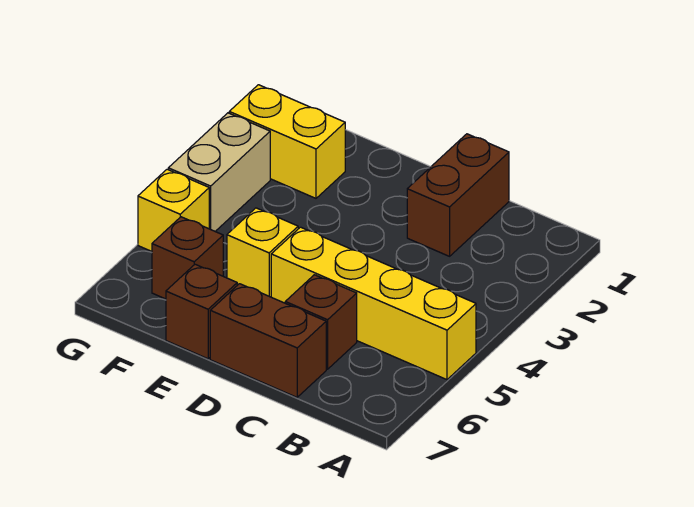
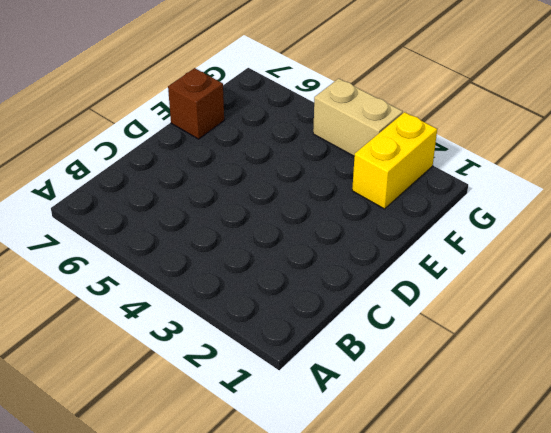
none -> yellow 1x4 brick [271,227,476,380]
none -> brown 1x2 brick [407,134,509,256]

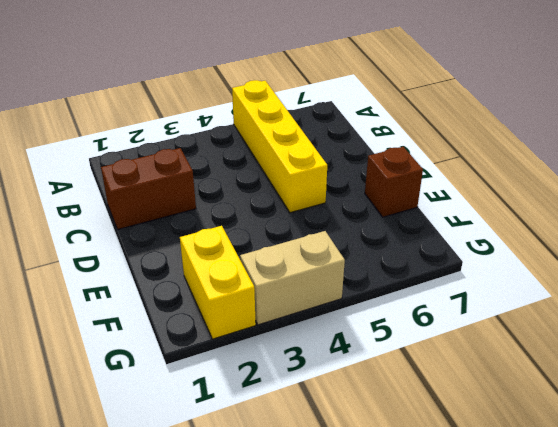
none -> brown 1x1 brick [285,275,357,369]
none -> brown 1x2 brick [210,284,326,397]

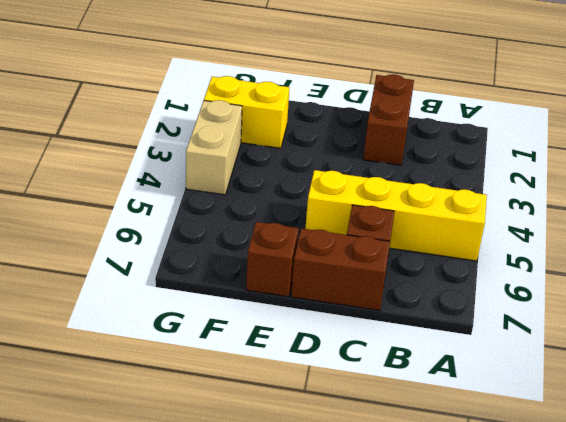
none -> yellow 1x1 brick [227,208,298,297]
none -> brown 1x1 brick [152,217,223,299]

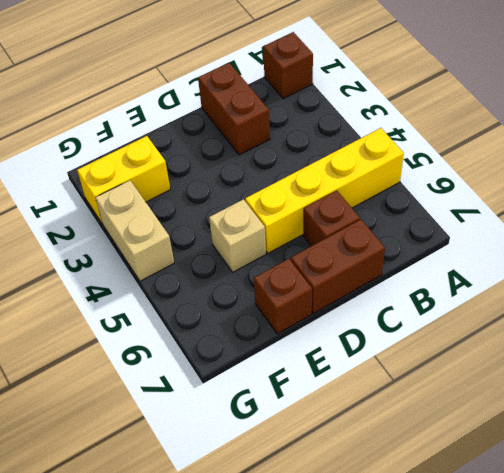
brown 1x1 brick [263,32,313,99] -> brown 1x1 brick moved to [152,217,223,299]
tan 1x1 brick [209,199,266,272] -> yellow 1x1 brick [227,208,298,297]
none -> yellow 1x1 brick [138,169,209,251]

